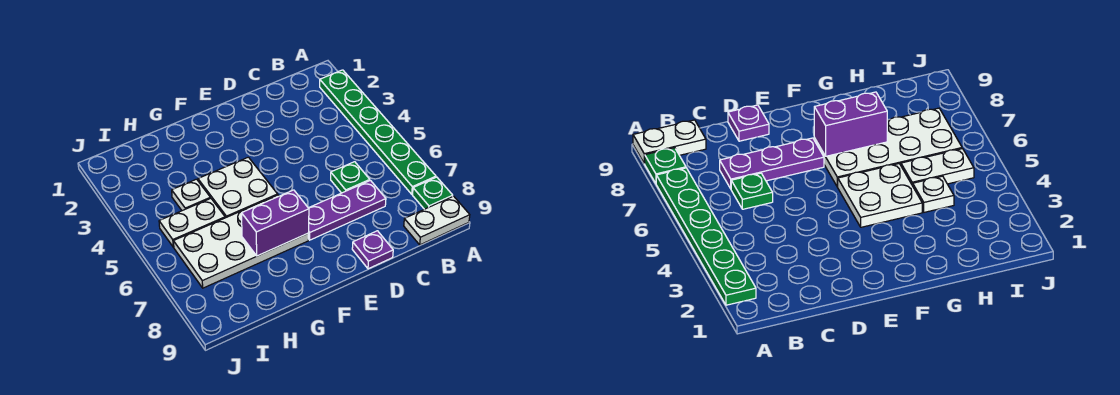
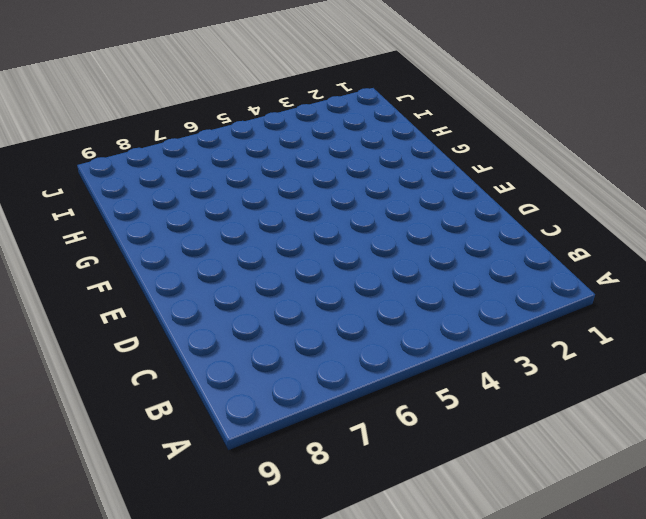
none -> green 1x6 plate [320,70,436,194]
none -> green 1x1 plate [413,177,453,209]

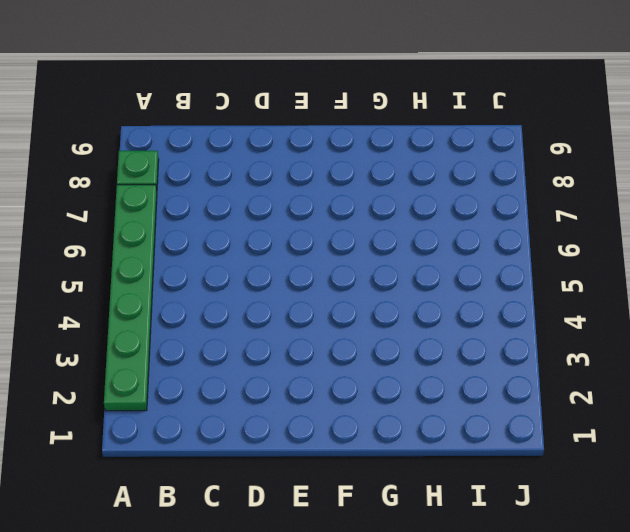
none -> white 1x2 plate [404,196,470,245]
none -> green 1x1 plate [331,162,370,193]

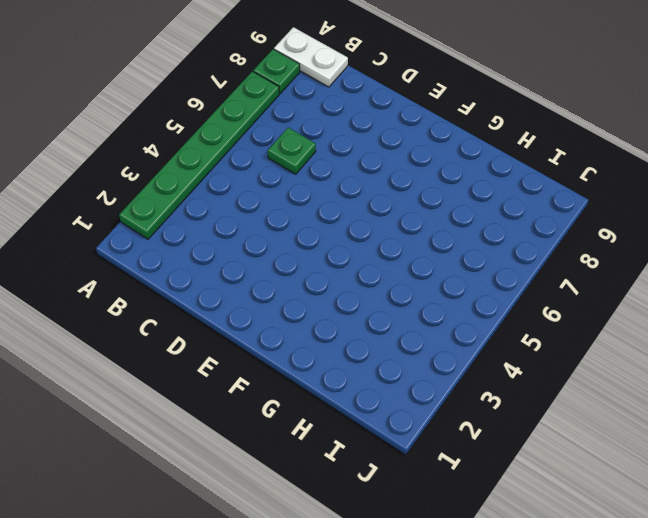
none -> purple 1x3 plate [308,181,386,240]
none -> purple 1x1 plate [352,231,393,269]

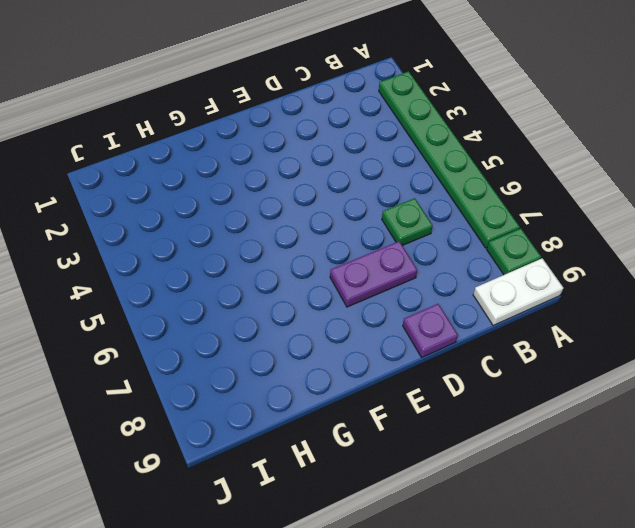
purple 1x2 plate [330,241,417,307] -> purple 1x3 plate [308,181,386,240]
none -> white 2x2 plate [198,157,278,218]
none -> white 2x4 plate [173,195,309,288]

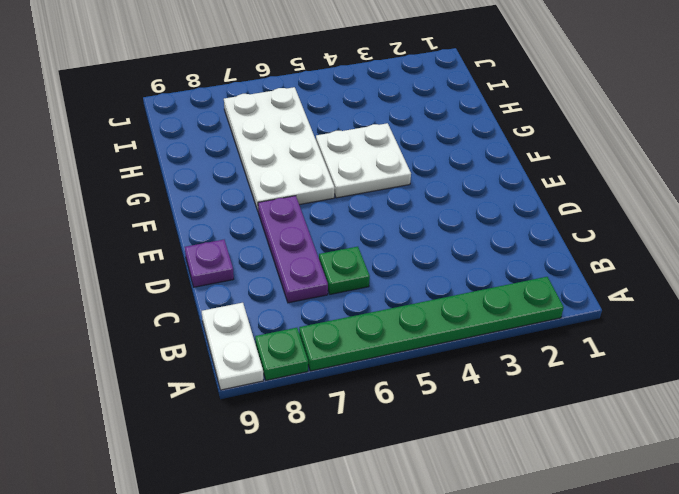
none -> white 1x1 plate [172,179,210,211]
none -> white 1x2 plate [159,198,225,247]

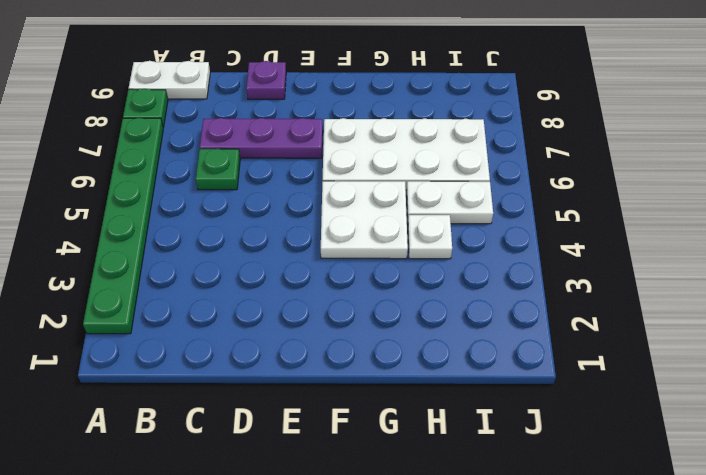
none -> purple 1x2 brick [242,190,309,256]

